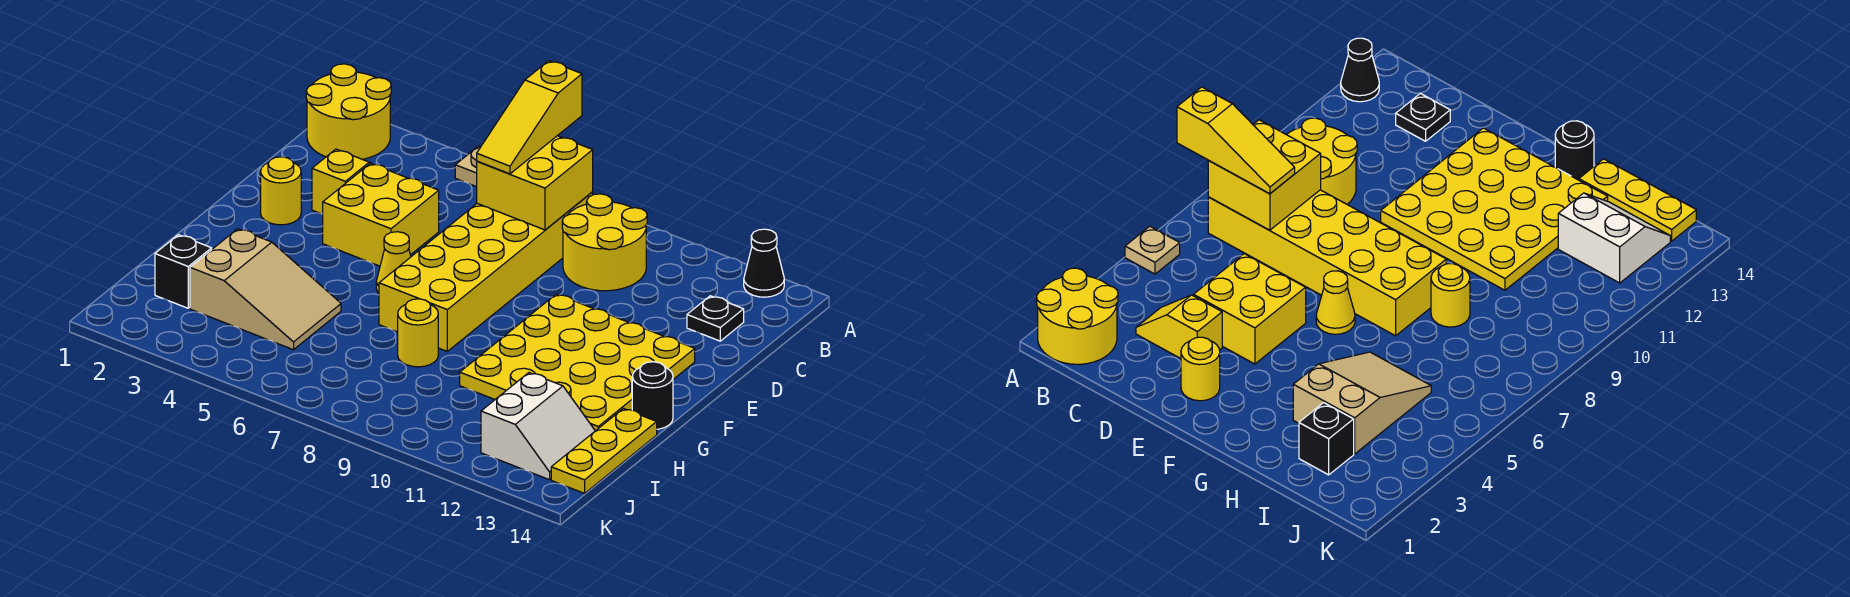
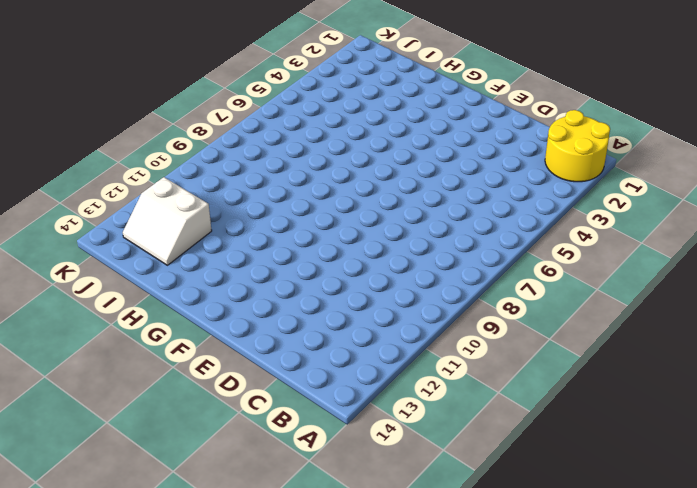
none -> tan 1x1 plate [455,146,480,187]
none -> black 1x1 cone [744,229,784,297]
none -> yellow 2x6 brick [379,192,593,351]

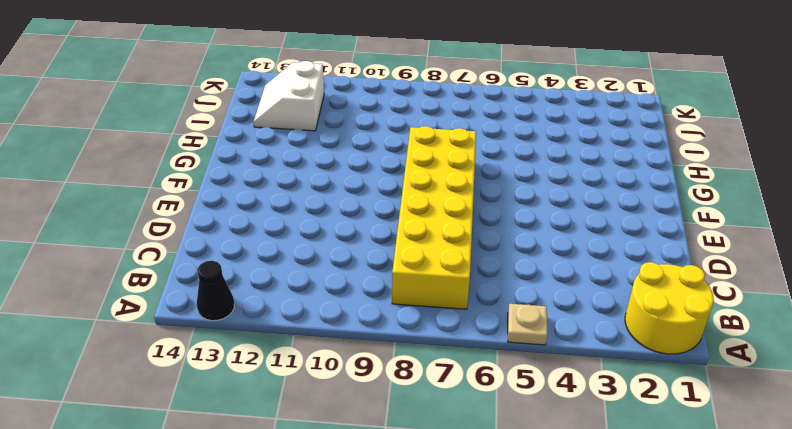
none -> yellow 2x2 round brick [562,194,647,291]
none -> yellow 1x2 slope [312,149,370,214]
none -> black 1x1 plate [687,296,744,341]

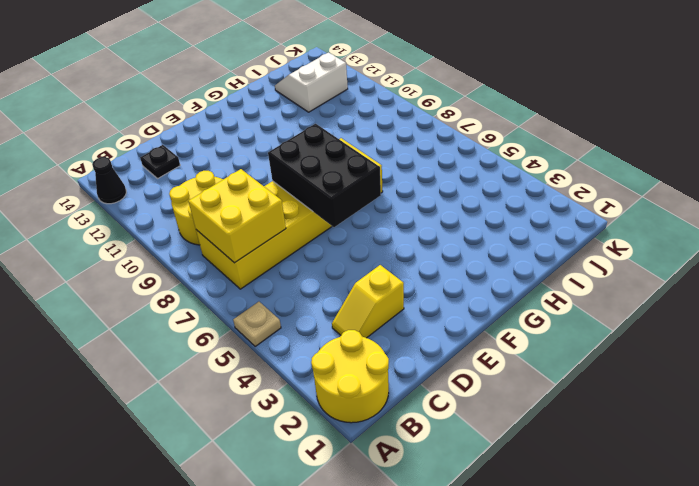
black 2x3 brick [268,124,381,227] -> none
none -> yellow 2x2 brick [323,163,439,266]
none -> yellow 1x1 round brick [261,157,301,225]
none -> yellow 4x4 plate [460,294,695,431]

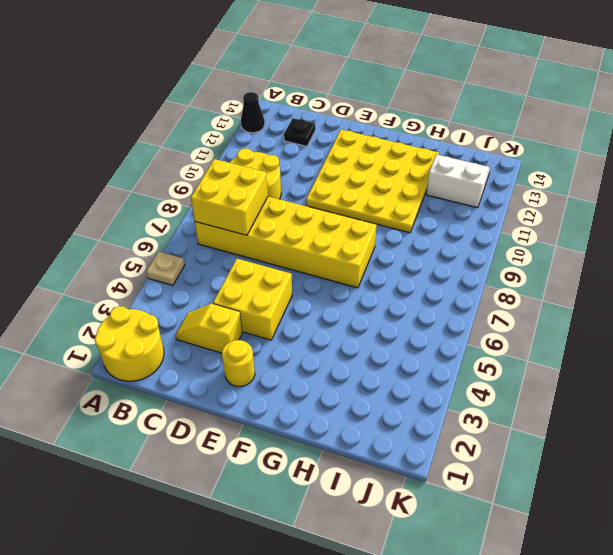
none -> yellow 1x1 cone [376,232,411,293]
none -> black 1x1 round brick [632,362,673,429]
none -> tan 2x3 slope [190,229,341,350]

